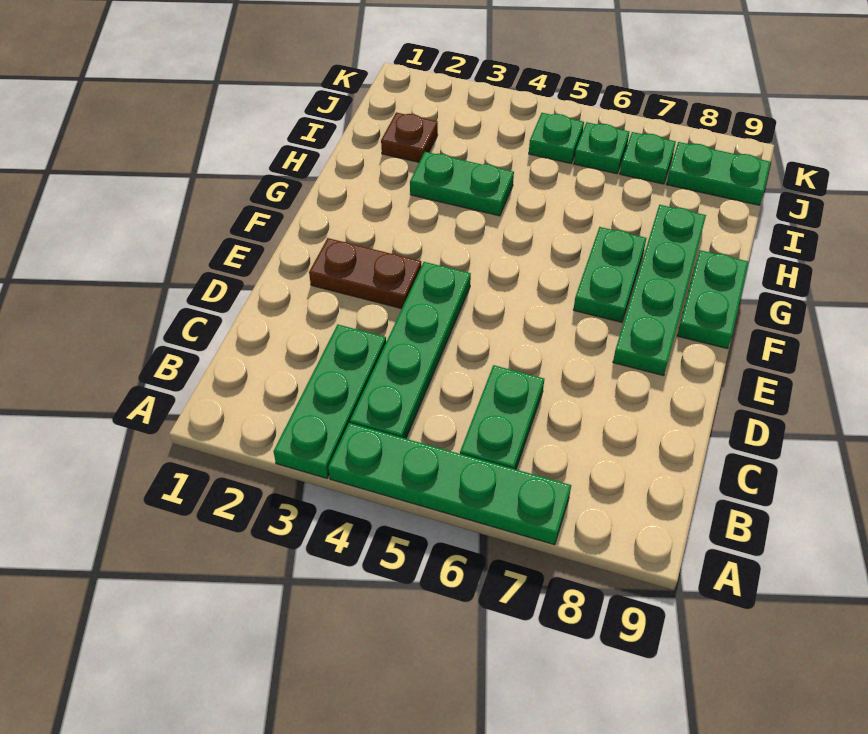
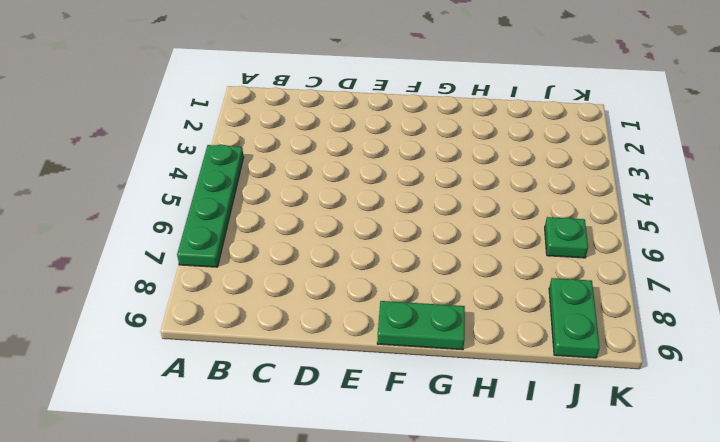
none -> green 1x3 plate [274,325,386,478]
none -> green 1x4 plate [350,262,471,439]
none -> green 1x2 plate [460,365,544,469]

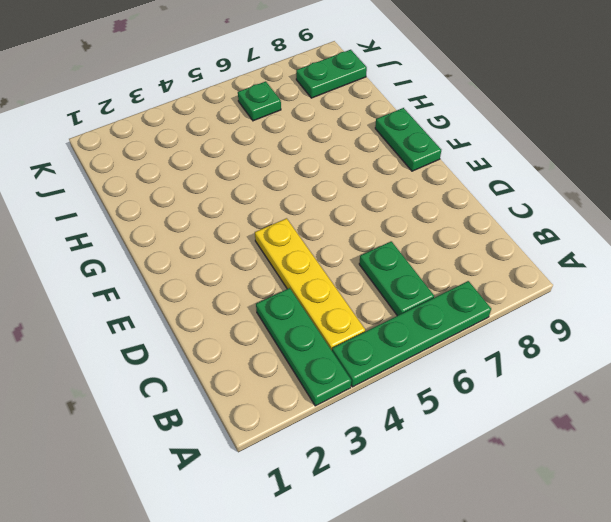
yellow 1x4 plate [255,218,365,350] -> green 1x4 plate [350,262,471,439]
none -> brown 1x2 plate [309,238,421,309]
none -> green 1x4 plate [613,205,706,376]
none -> green 1x2 plate [573,227,646,322]

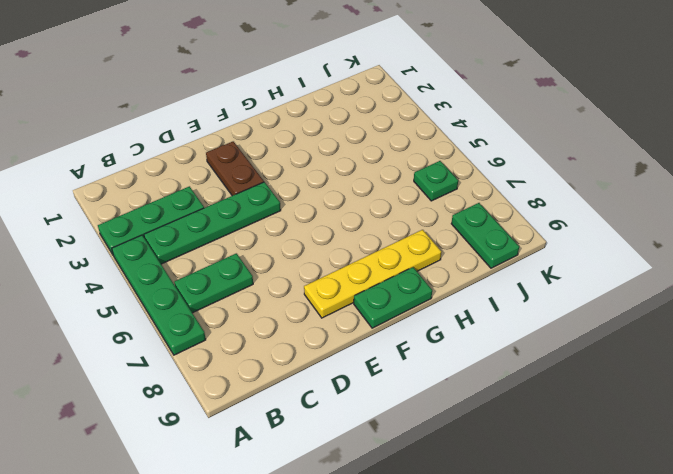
yellow 1x4 plate [304,230,441,318] -> green 1x4 plate [613,205,706,376]
none -> green 1x2 plate [573,227,646,322]
none -> green 1x2 plate [410,152,514,216]
none -> brown 1x1 plate [381,112,438,162]

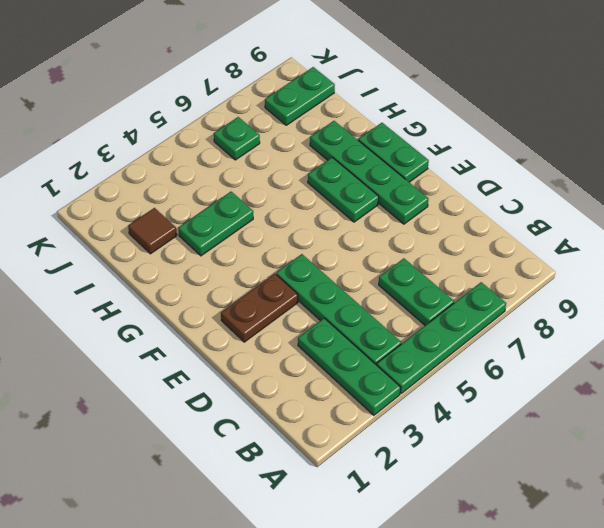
brown 1x1 tile [128,208,177,254] -> brown 1x1 plate [381,112,438,162]
none -> green 1x1 plate [529,113,584,163]
none -> green 1x1 plate [620,132,676,184]

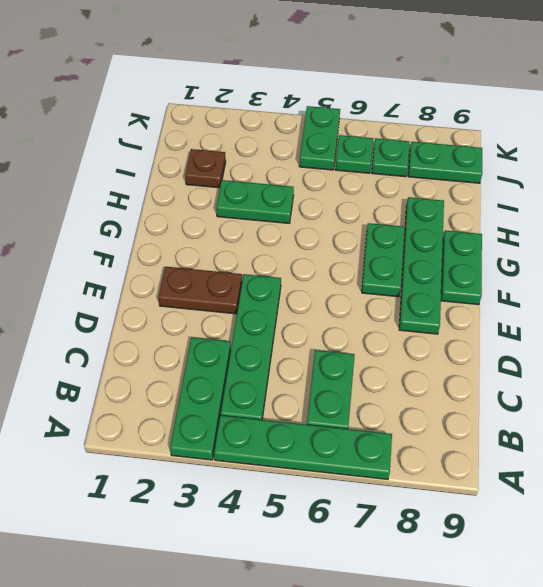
green 1x2 plate [299,106,340,170] -> green 1x1 plate [529,113,584,163]

